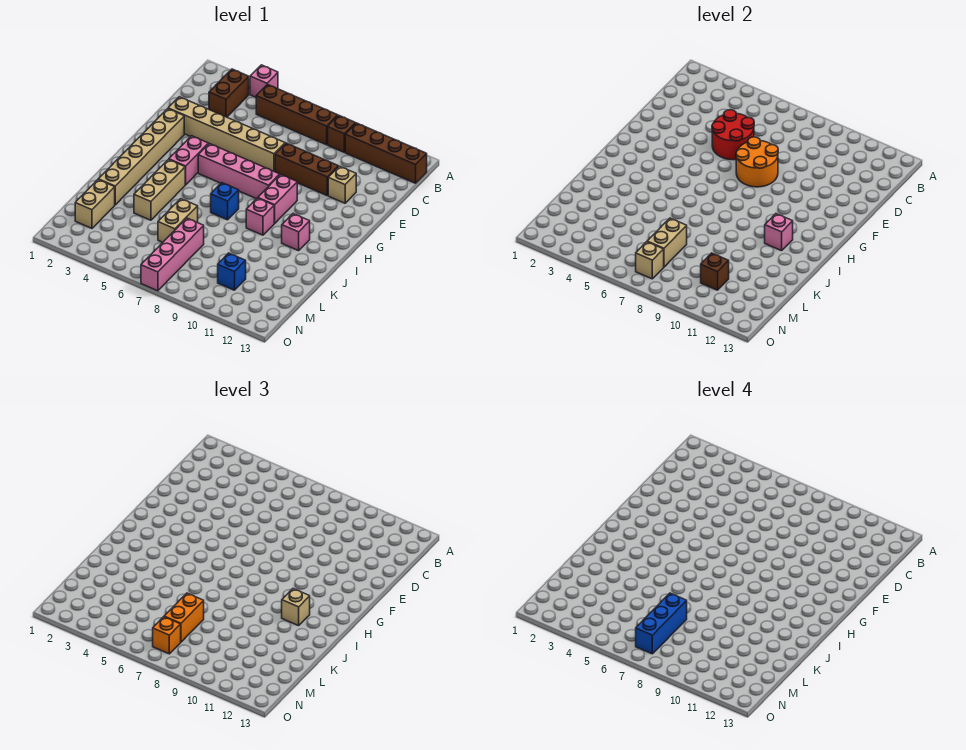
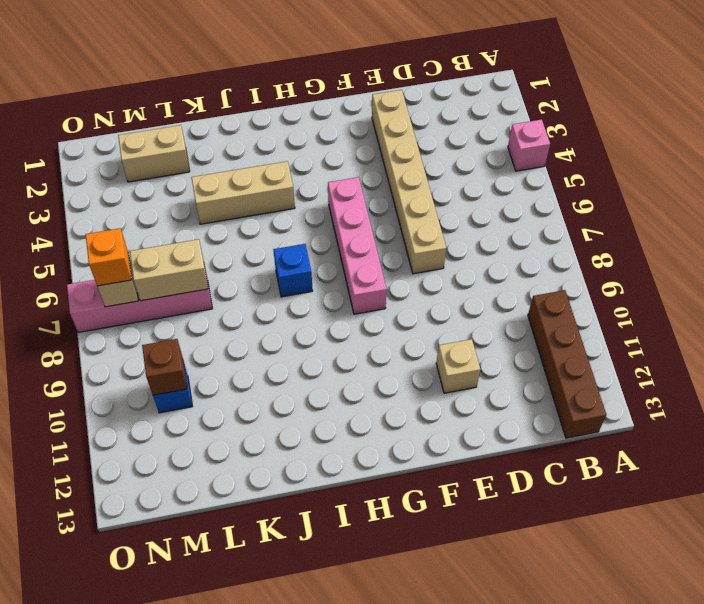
none -> brown 1x2 brick [209,69,249,117]
none -> brown 1x4 brick [256,85,338,145]
none -> brown 1x1 brick [328,115,356,152]
none -> brown 1x3 brick [275,143,338,195]

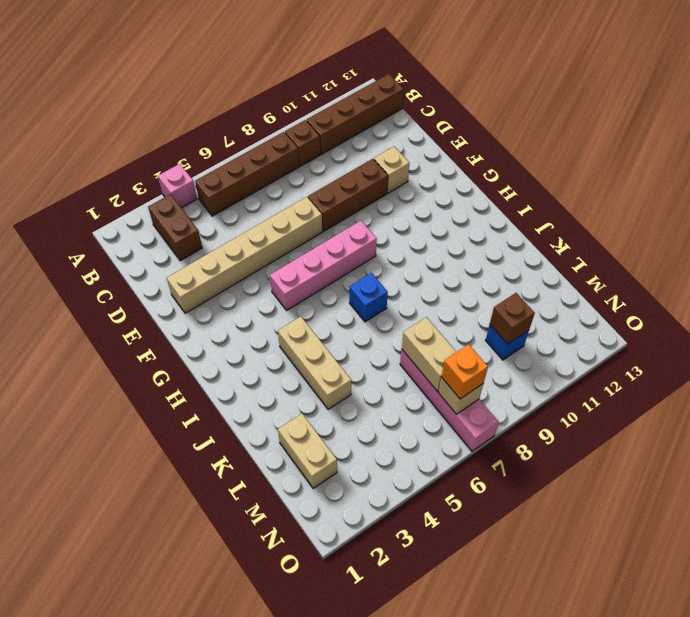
none -> tan 1x6 brick [98,109,184,205]
none -> pink 1x2 brick [169,136,208,185]
none -> pink 1x2 brick [258,174,297,223]
none -> pink 1x1 brick [246,198,274,235]

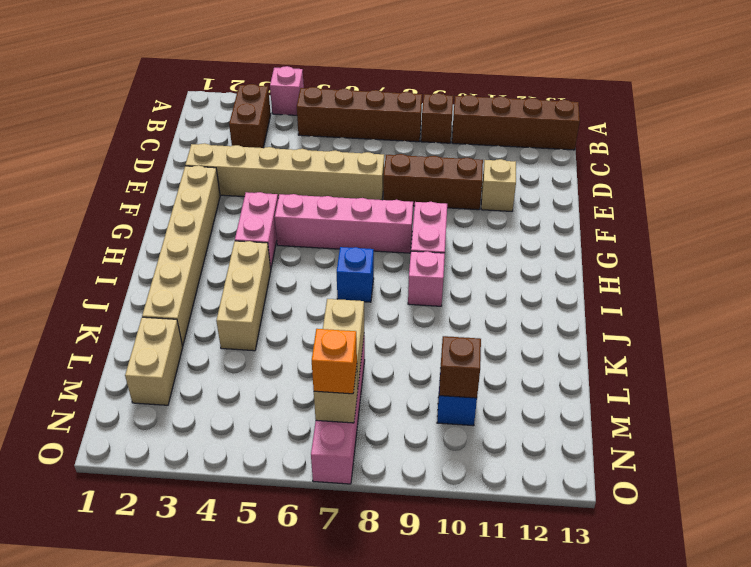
none -> pink 1x1 brick [282,214,310,251]
none -> tan 1x2 brick [158,199,198,242]
none -> red 2x2 round brick [712,110,754,160]
none -> orange 2x2 round brick [736,137,778,187]

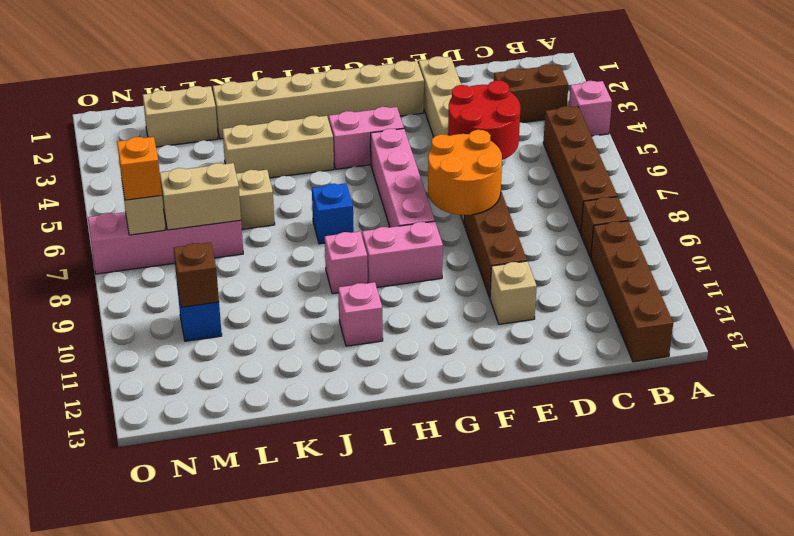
none -> pink 1x1 brick [765,214,793,251]
none -> tan 1x1 brick [282,589,310,626]
none -> orange 1x2 brick [164,593,204,642]
none -> blue 1x3 brick [636,593,687,654]

